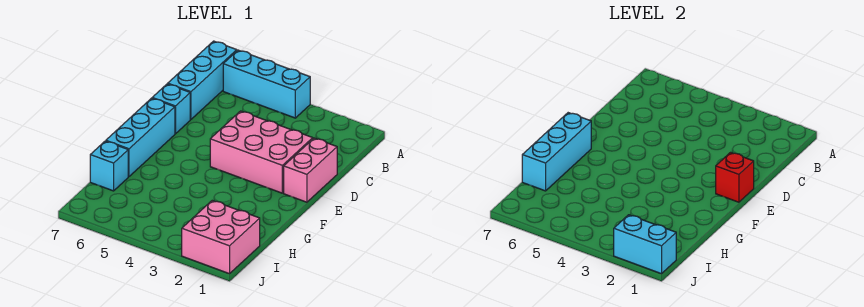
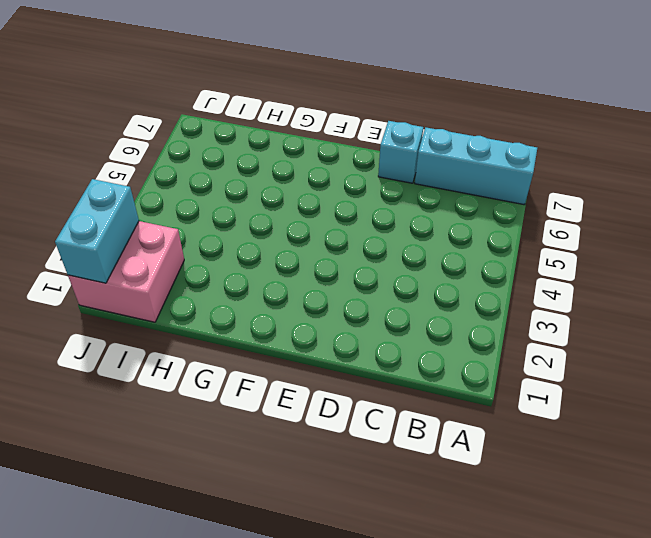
none -> cyan 1x3 brick [223,50,310,118]
none -> pink 1x2 brick [284,138,337,202]

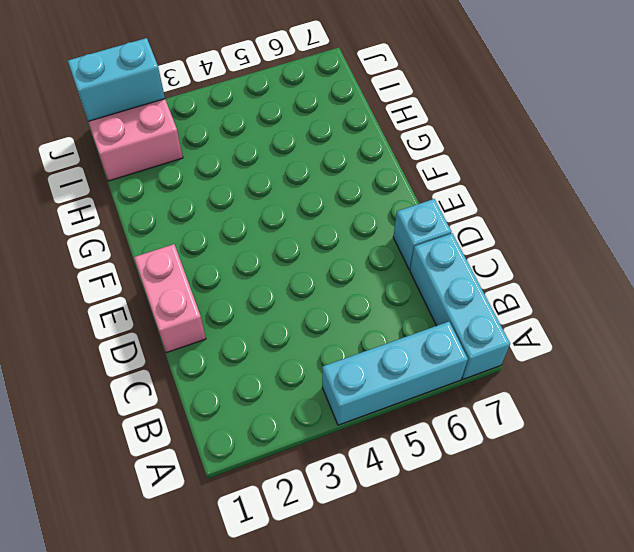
none -> pink 2x3 brick [210,111,313,193]
none -> cyan 1x3 brick [106,98,175,177]

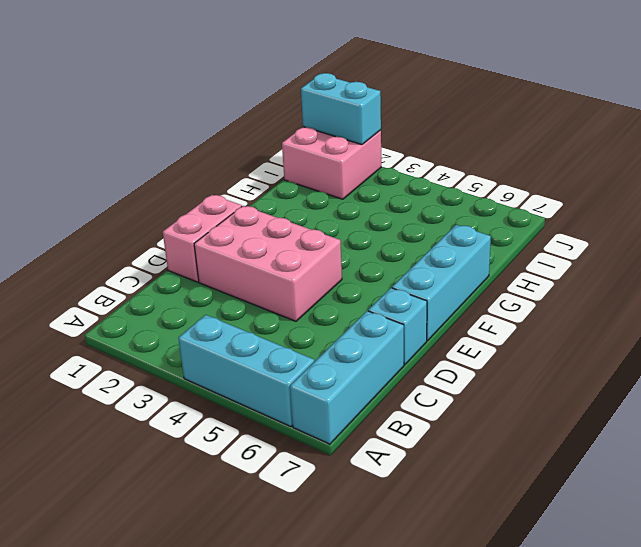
none -> cyan 1x1 brick [90,141,128,191]
none -> red 1x1 brick [716,152,754,202]

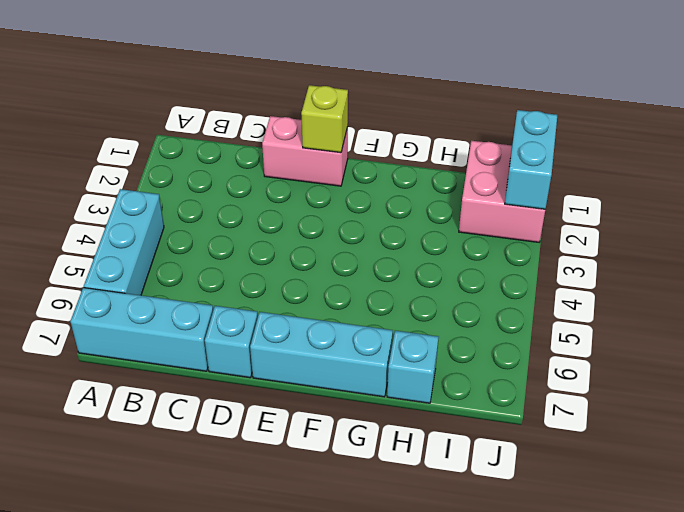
lime 1x1 brick [301,85,348,153] -> red 1x1 brick [716,152,754,202]
none -> pink 2x3 brick [210,111,313,193]
none -> cyan 1x3 brick [522,113,591,191]

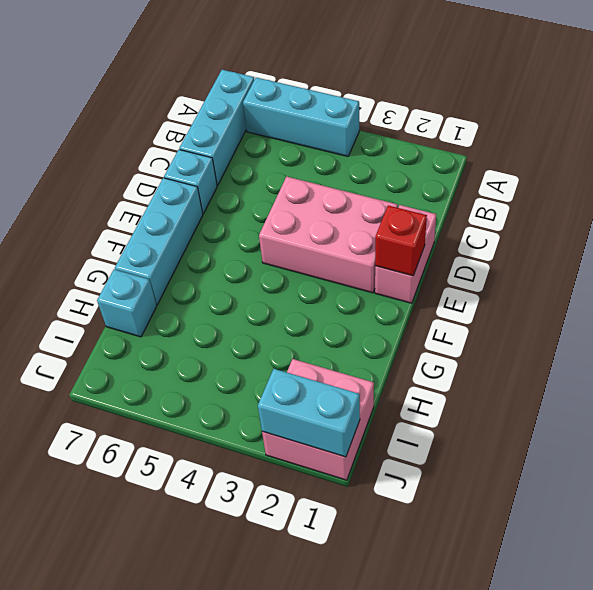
none -> cyan 1x3 brick [522,113,591,191]

